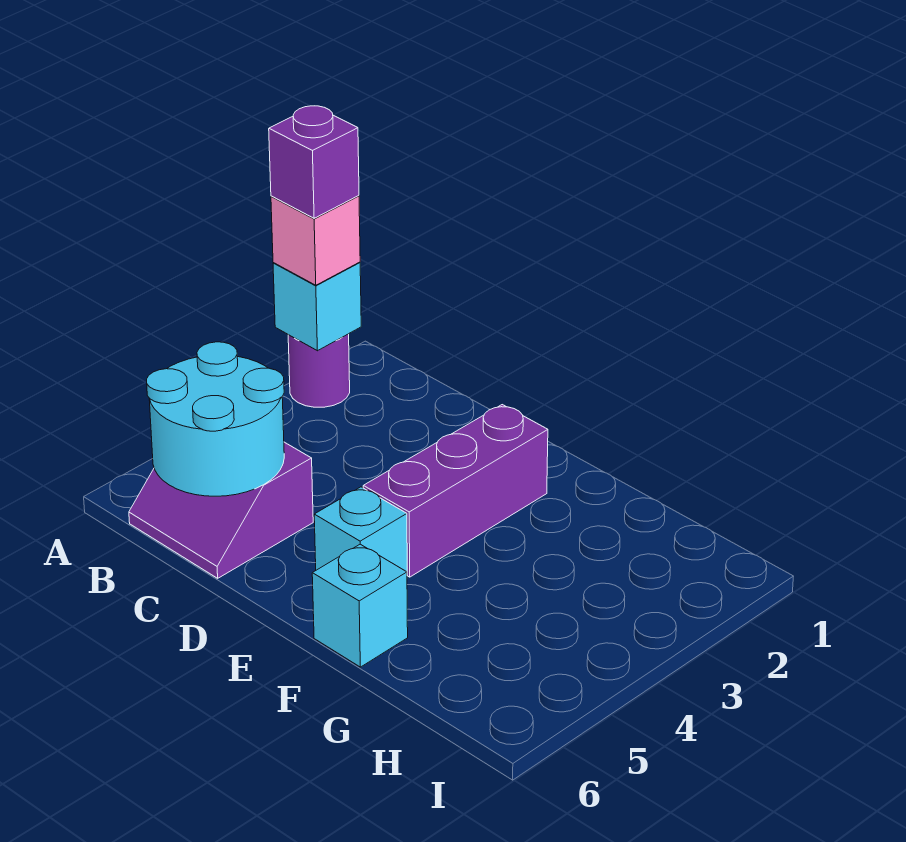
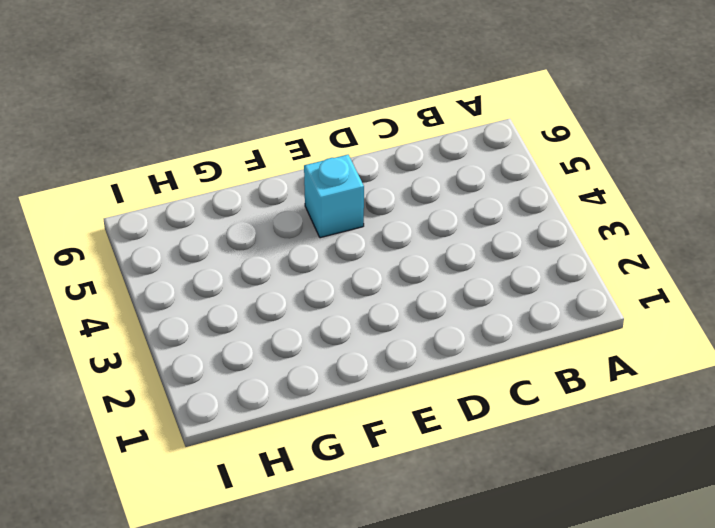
none -> purple 1x1 round brick [288,334,350,407]
none -> purple 2x2 slope [129,442,313,578]

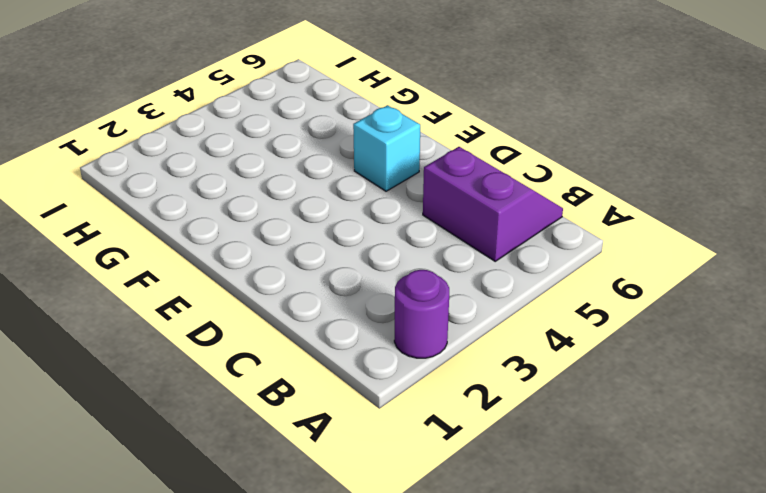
none -> purple 1x3 brick [363,405,548,577]
none -> cyan 1x1 brick [312,544,408,667]

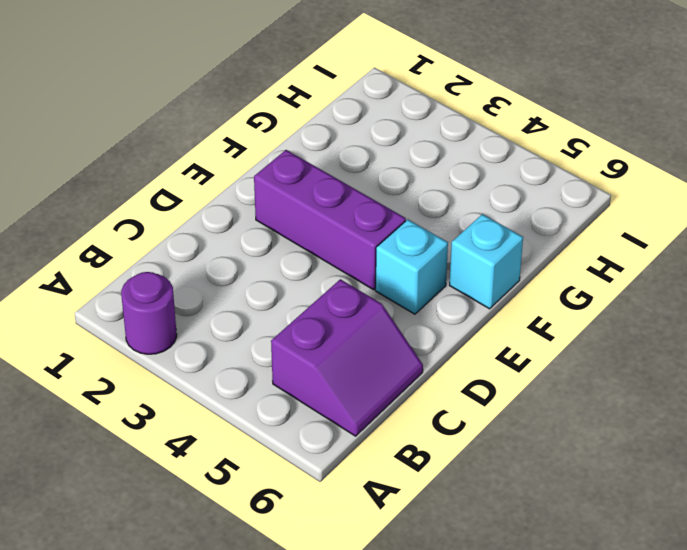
none -> cyan 1x1 brick [273,262,361,351]
none -> cyan 2x2 round brick [147,342,284,496]

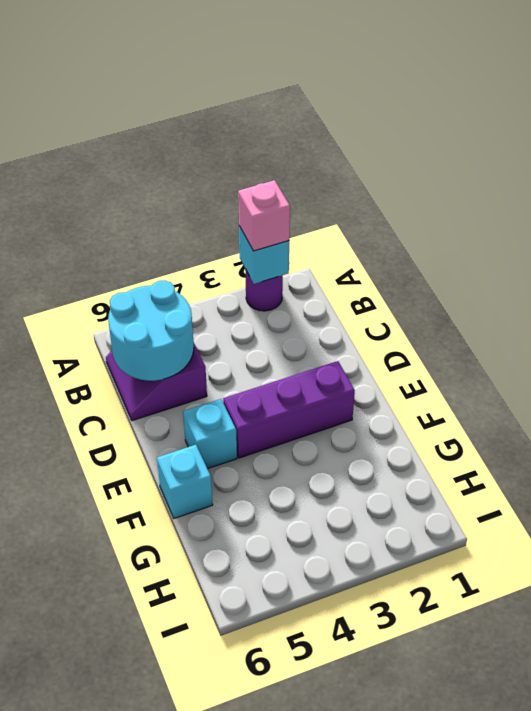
none -> purple 1x1 brick [269,106,359,218]

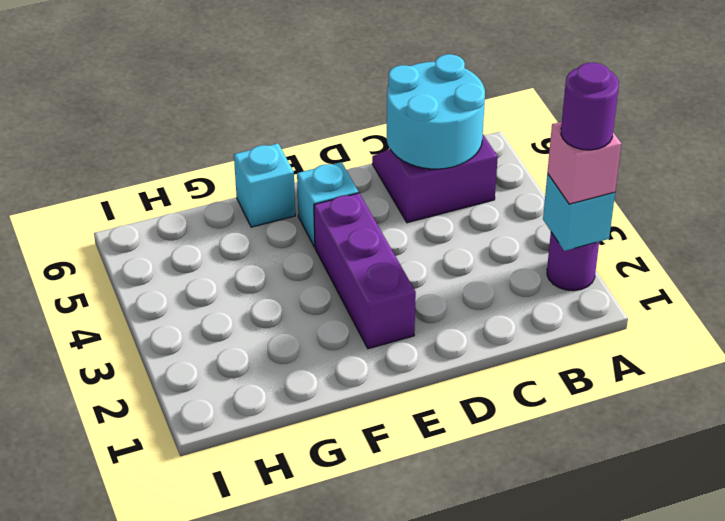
purple 1x1 round brick [561,63,619,150] -> purple 1x1 brick [269,106,359,218]

